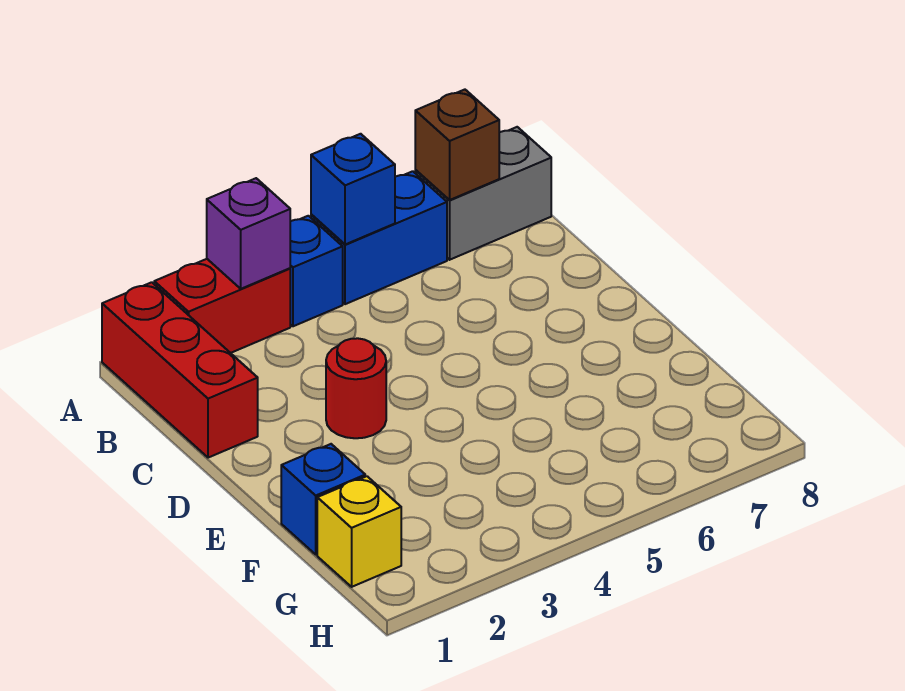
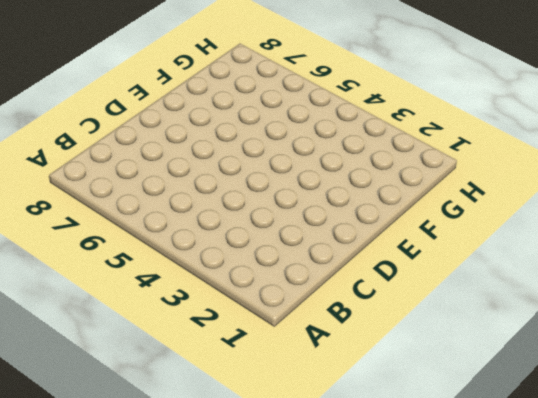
none -> red 1x3 brick [102,282,258,458]
none -> red 1x2 brick [154,259,290,353]

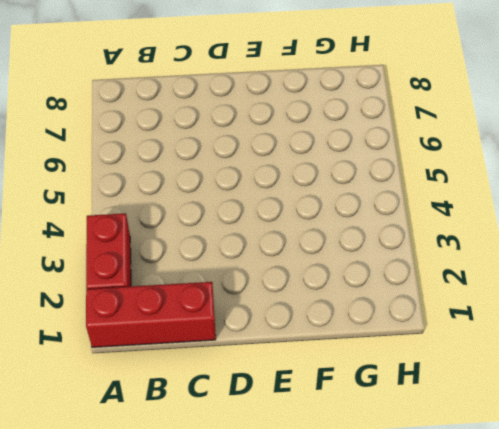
none -> blue 1x1 brick [290,216,343,326]
none -> blue 1x2 brick [311,171,447,304]

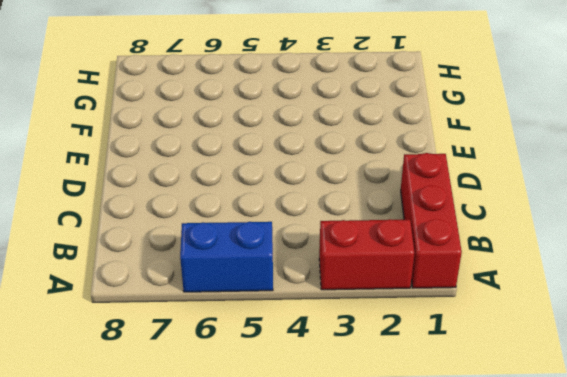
none -> blue 1x1 brick [290,216,343,326]
none -> grey 1x2 brick [415,127,551,260]

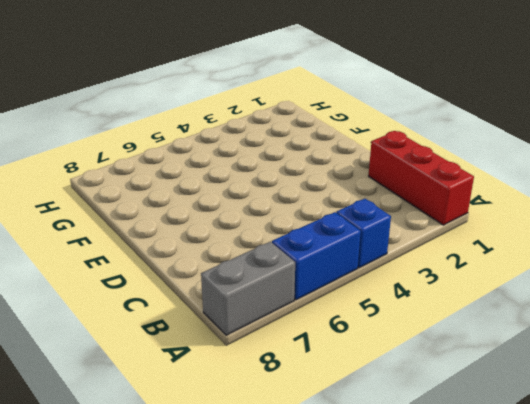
none -> red 1x2 brick [154,259,290,353]
none -> red 1x1 round brick [326,338,386,438]

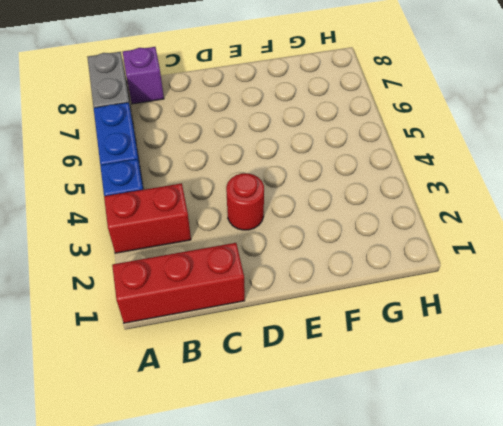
red 1x2 brick [104,183,191,253] -> red 1x2 brick turned to [154,259,290,353]
purple 1x1 brick [123,47,164,104] -> purple 1x1 brick moved to [207,178,290,289]
none -> blue 1x1 brick [281,444,365,554]
none -> yellow 1x1 brick [317,476,401,587]

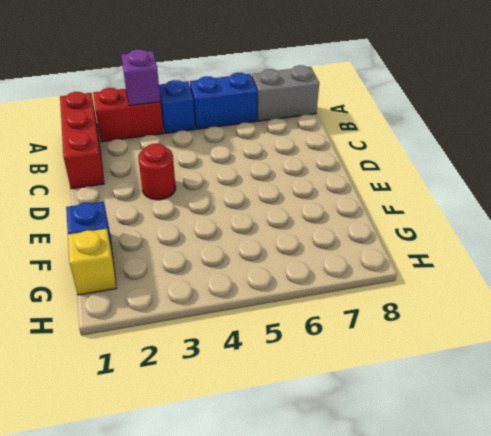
none -> blue 1x1 brick [311,134,395,245]
none -> brown 1x1 brick [415,90,499,200]

